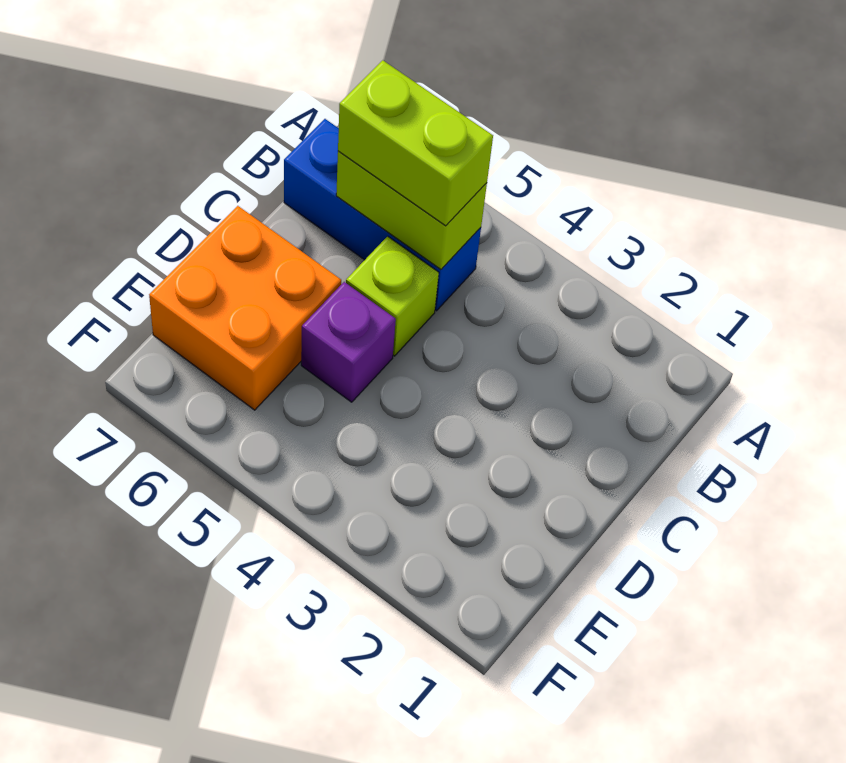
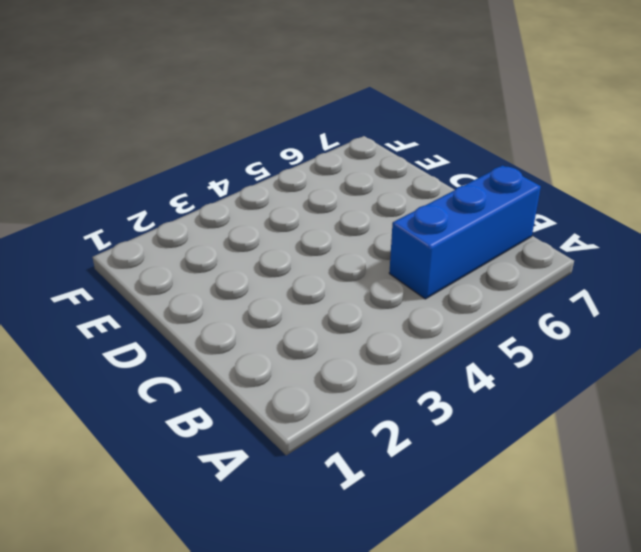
none -> lime 1x1 brick [346,236,439,356]
none -> purple 1x1 brick [301,282,396,402]

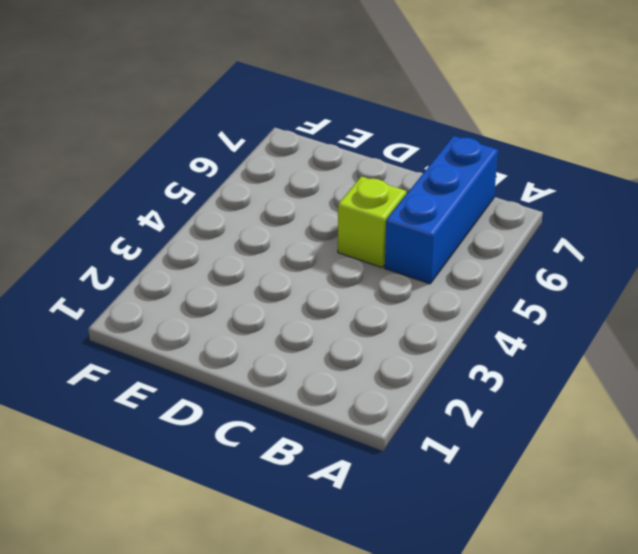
none -> purple 1x1 brick [301,282,396,402]
none -> orange 2x2 brick [149,206,341,410]

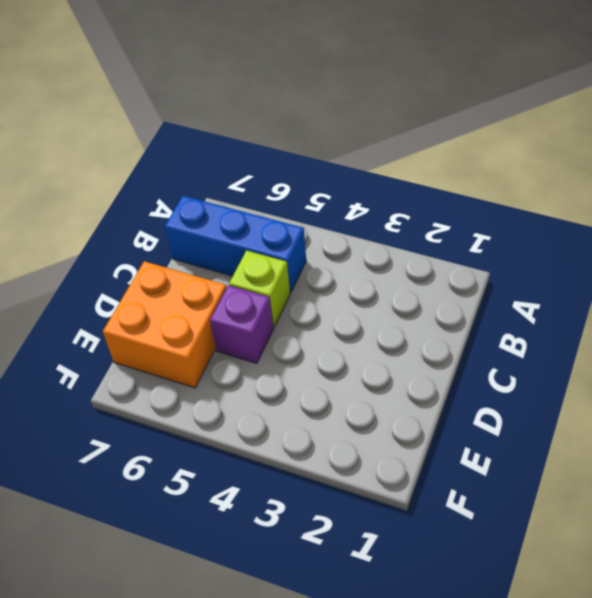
none -> lime 1x2 brick [336,151,487,269]
none -> lime 1x2 brick [338,60,493,226]

